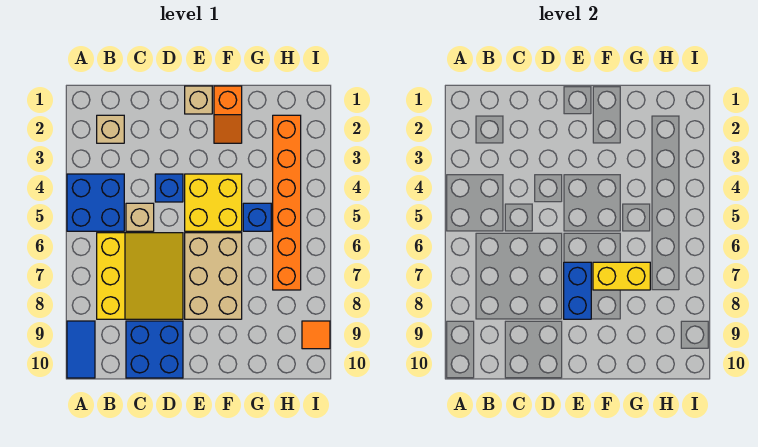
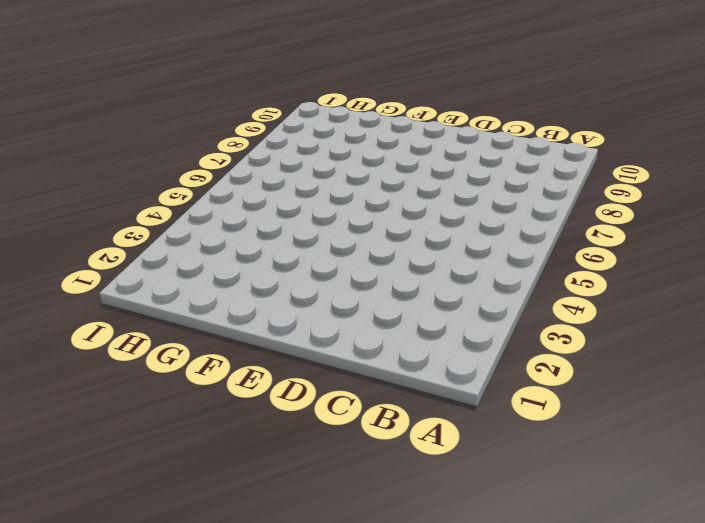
none -> blue 2x2 brick [67,174,124,231]
none -> blue 1x2 tile [67,321,95,378]
none -> tan 1x1 brick [97,115,124,143]

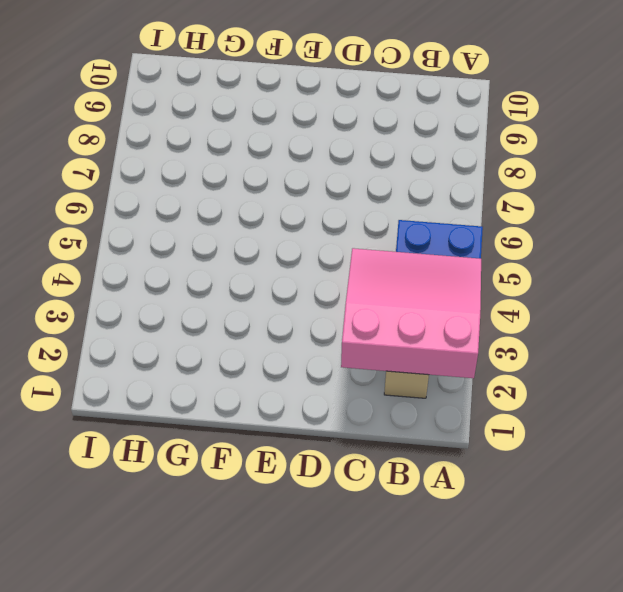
pink 3x3 slope [341,248,481,378] -> none
none -> blue 1x2 tile [67,321,95,378]
none -> yellow 3x3 slope [97,233,183,319]
none -> tan 1x1 brick [126,203,154,231]

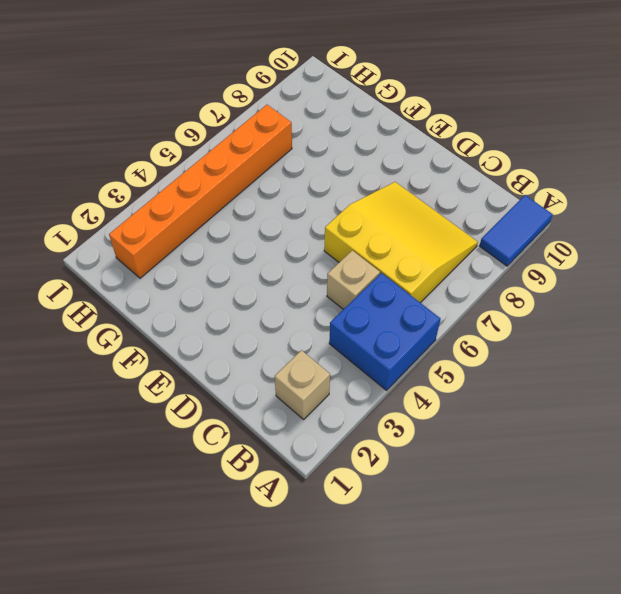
yellow 3x3 slope [324,182,478,303] -> yellow 3x3 slope turned to [97,233,183,319]
none -> blue 2x2 brick [126,321,183,378]
none -> blue 1x1 brick [155,174,183,202]
none -> tan 1x1 brick [185,86,212,114]

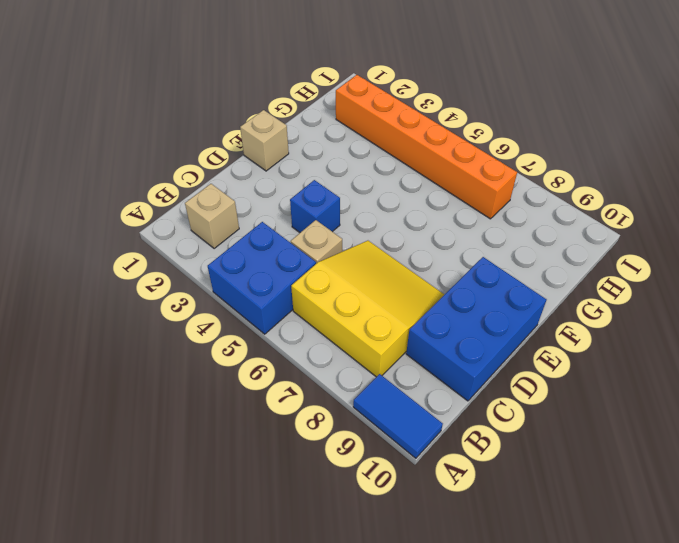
blue 2x3 brick [406,257,547,401] -> blue 2x2 brick [126,321,183,378]
none -> yellow 2x2 brick [185,174,242,231]
none -> tan 2x3 brick [185,233,242,319]
none -> orange 1x2 slope [214,86,242,143]

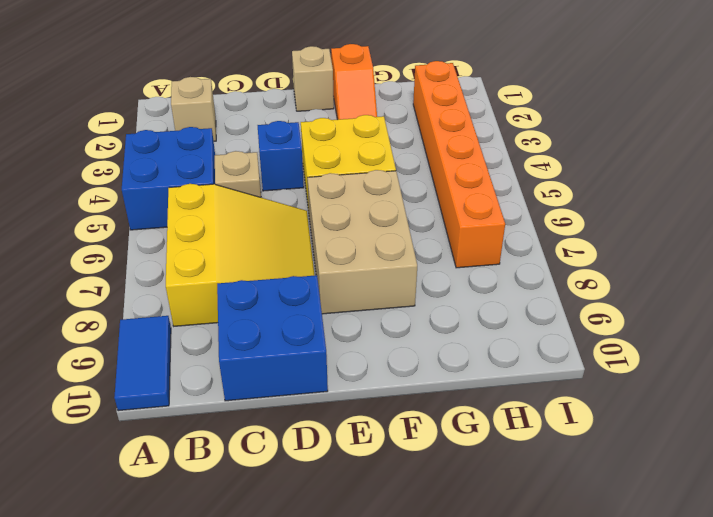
none -> blue 1x1 brick [243,203,271,231]
none -> orange 1x1 tile [302,321,330,349]
none -> blue 1x2 brick [564,262,591,319]

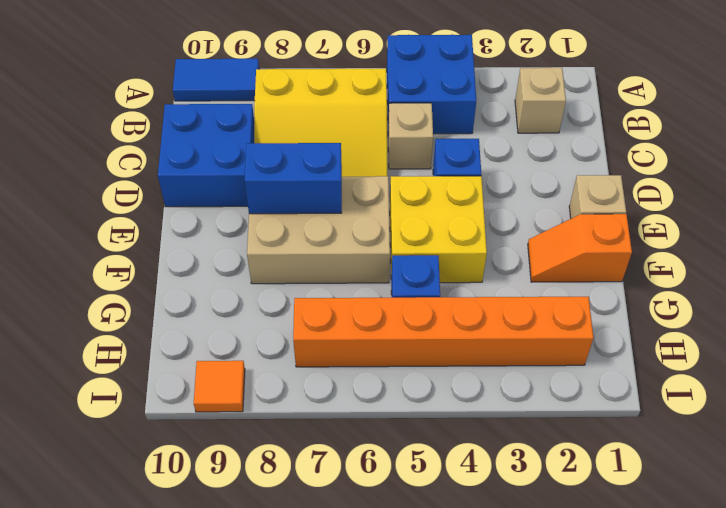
none -> yellow 1x2 brick [593,262,650,290]

